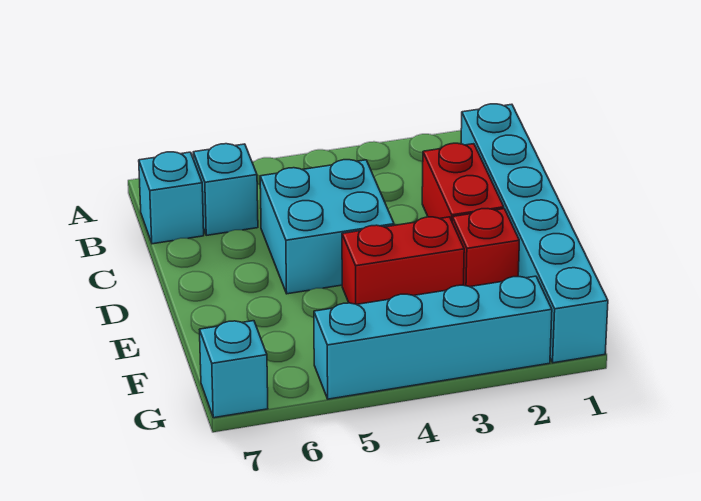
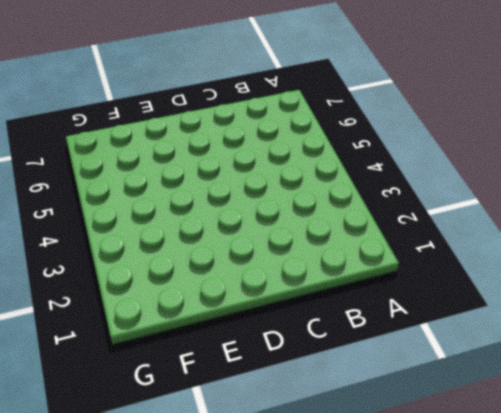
none -> cyan 1x6 brick [461,104,608,363]
none -> cyan 1x1 brick [193,144,258,235]

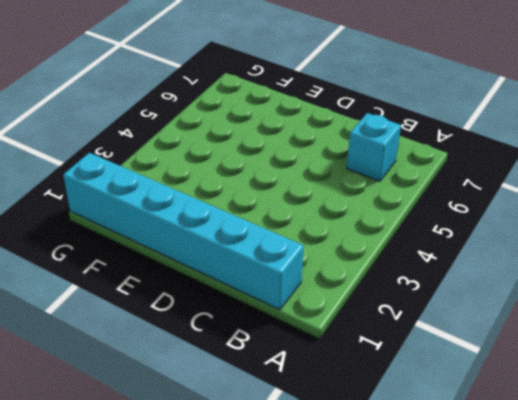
none -> cyan 1x1 brick [139,152,204,244]
none -> red 1x2 brick [422,143,504,220]

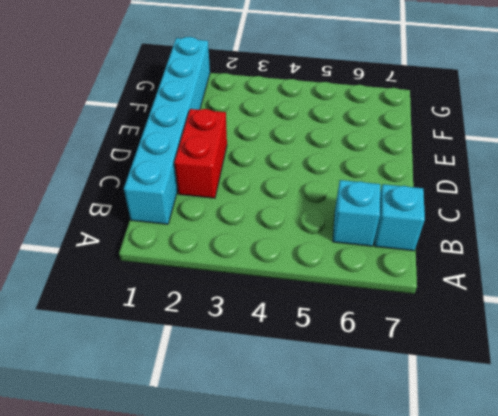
none -> cyan 2x2 brick [260,160,394,294]
none -> red 1x1 brick [452,209,519,287]

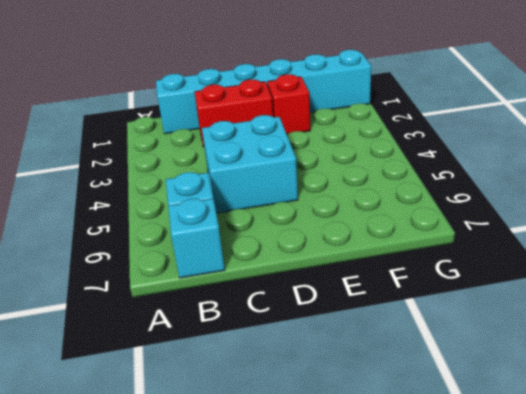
none -> red 1x2 brick [342,217,464,304]
none -> cyan 1x4 brick [314,276,552,399]

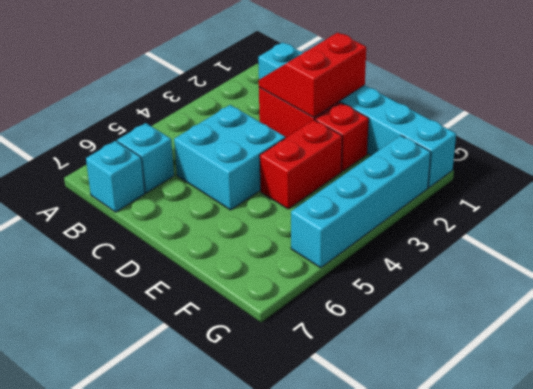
red 2x2 slope [259,33,366,117] -> none
none -> cyan 1x1 brick [200,321,268,418]

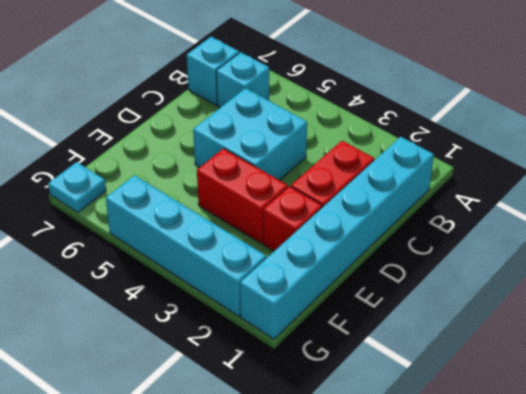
cyan 1x1 plate [48,162,106,213] -> cyan 1x1 brick [200,321,268,418]

